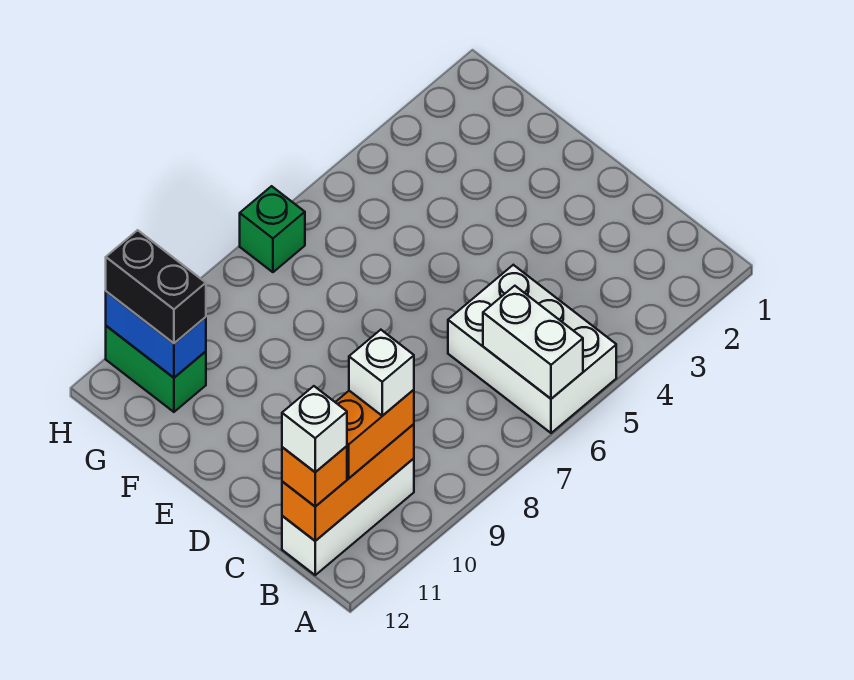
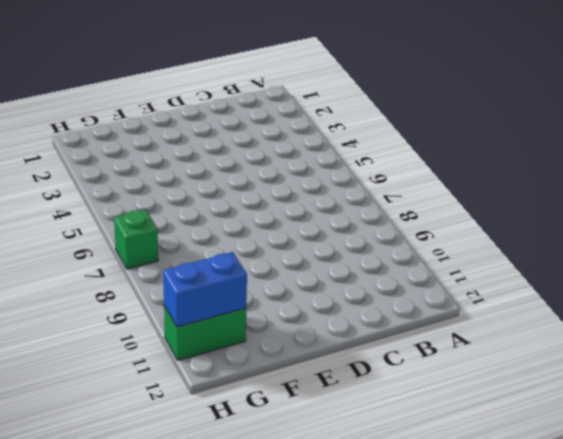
none -> white 2x3 brick [448,265,616,433]
none -> white 1x3 brick [282,458,414,575]
none -> white 1x2 brick [483,286,583,399]

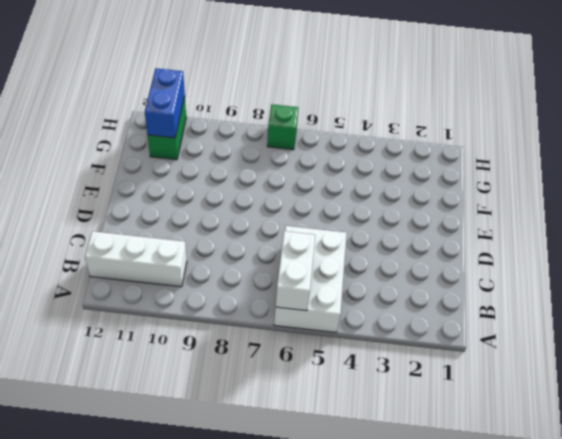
none -> orange 1x3 brick [282,424,414,541]
none -> orange 1x2 brick [335,390,414,478]
none -> orange 1x1 brick [282,446,347,507]

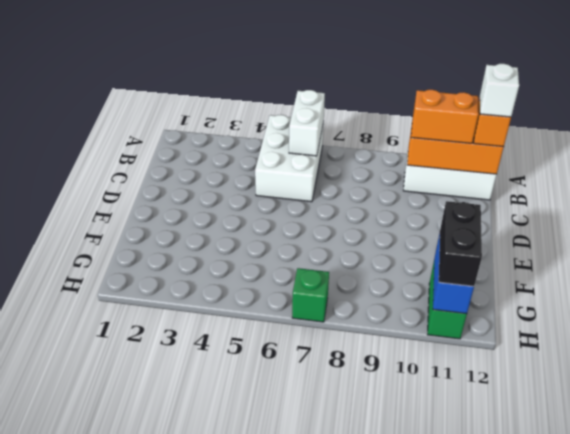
none -> white 1x1 brick [349,330,414,416]

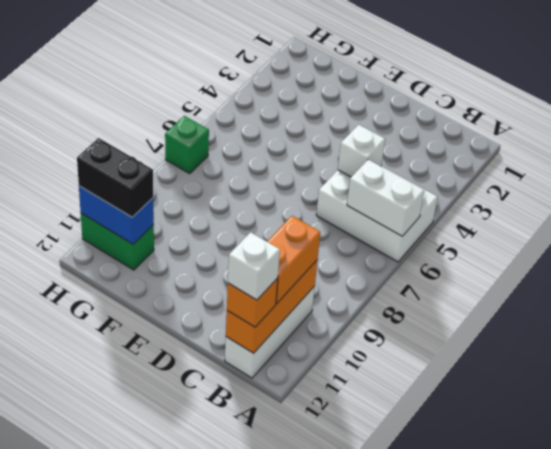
white 1x1 brick [338,125,385,177] -> white 1x1 brick moved to [349,330,414,416]

